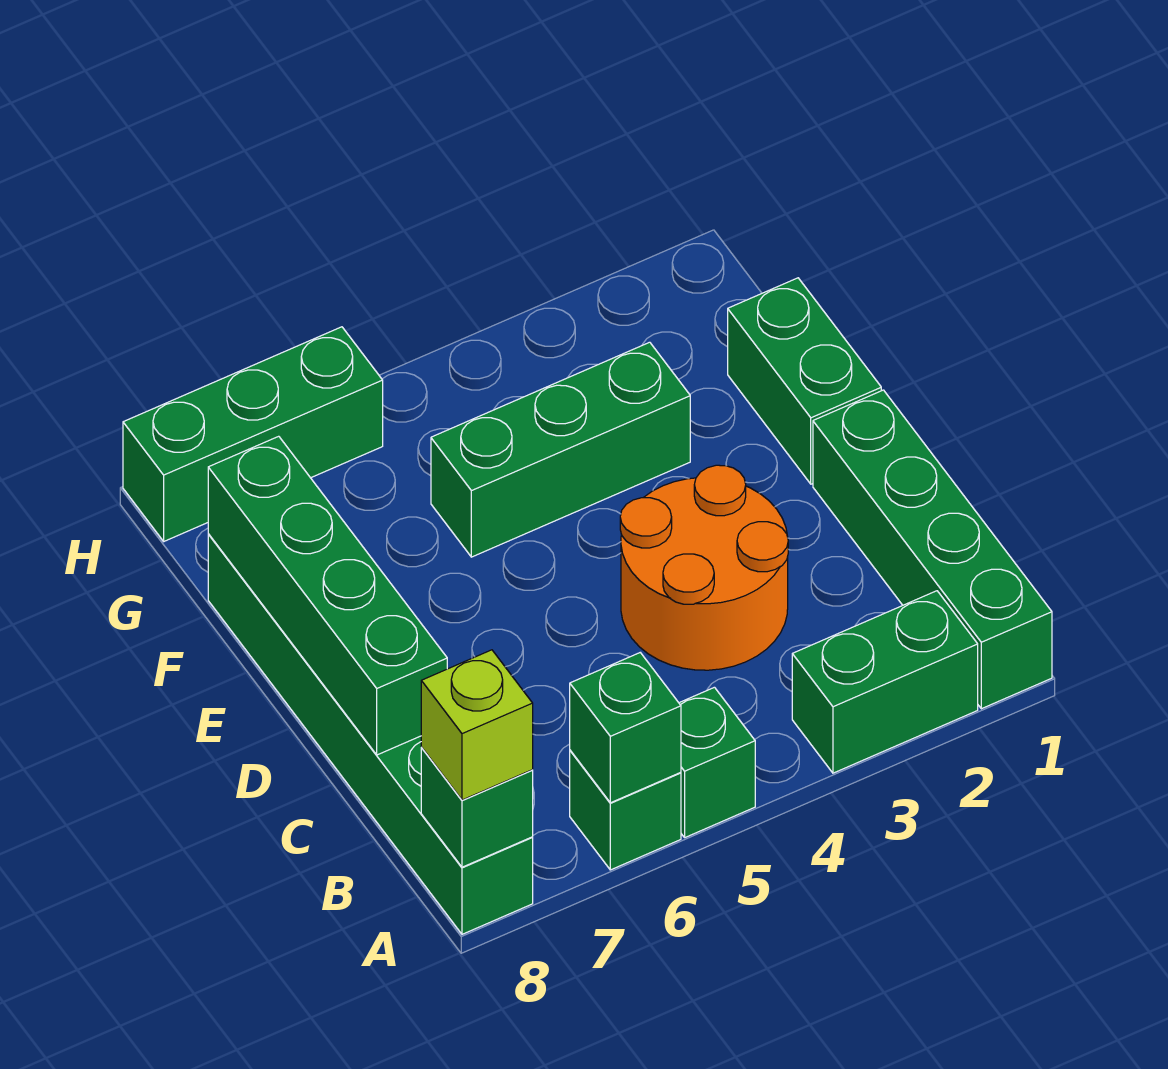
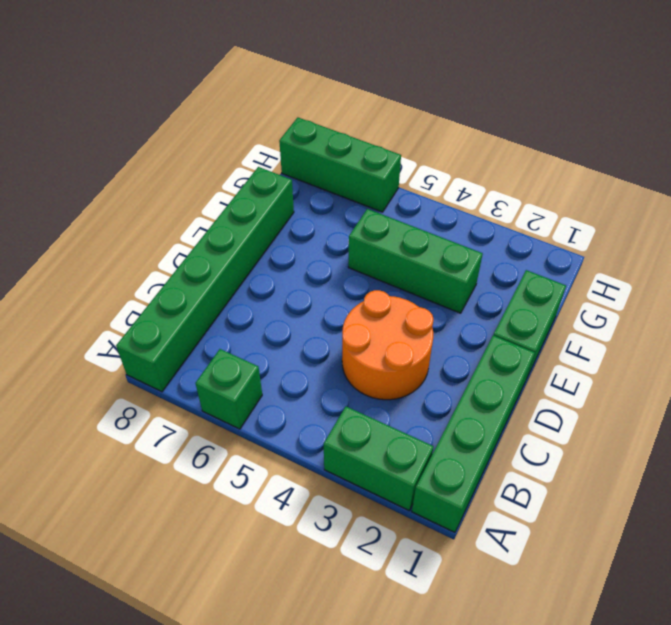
none -> green 1x1 brick [679,687,755,837]
none -> green 1x1 brick [570,653,681,803]
none -> green 1x1 brick [421,748,533,867]

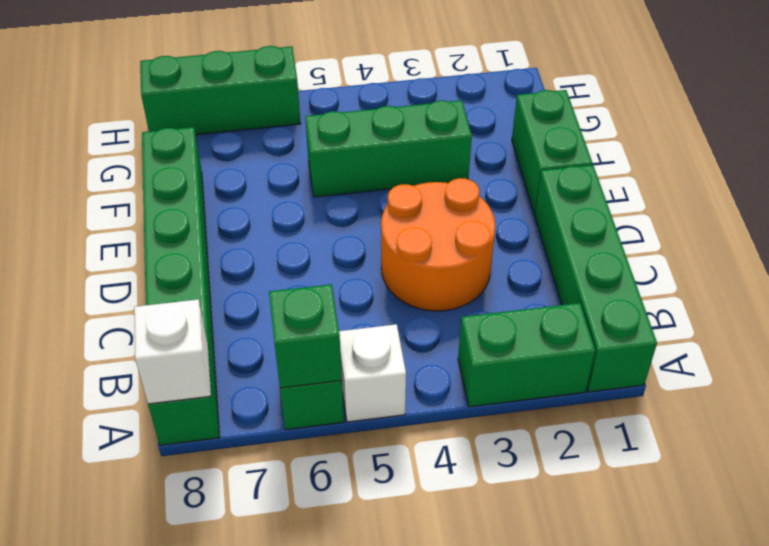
white 1x1 brick [339,324,406,422] -> green 1x1 brick [679,687,755,837]
white 1x1 brick [134,299,211,404] -> green 1x1 brick [421,748,533,867]
none -> green 1x4 brick [208,436,447,755]
none -> lime 1x1 brick [421,650,533,800]

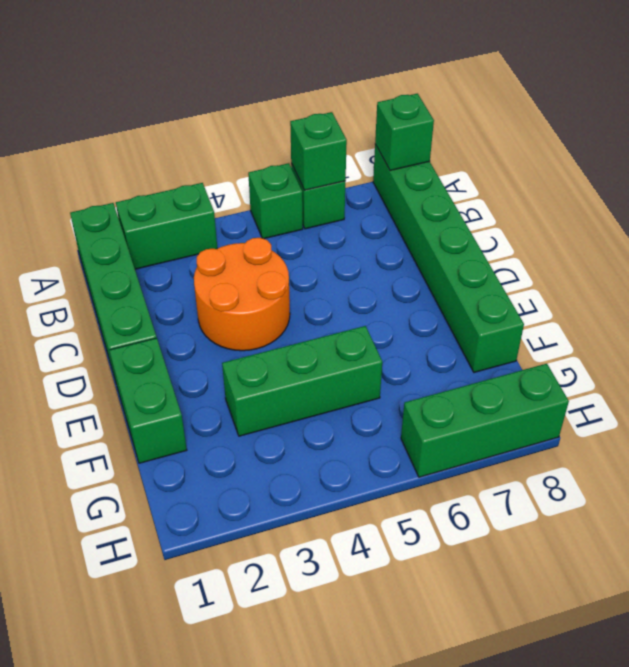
none -> green 1x4 brick [208,436,447,755]
none -> lime 1x1 brick [421,650,533,800]

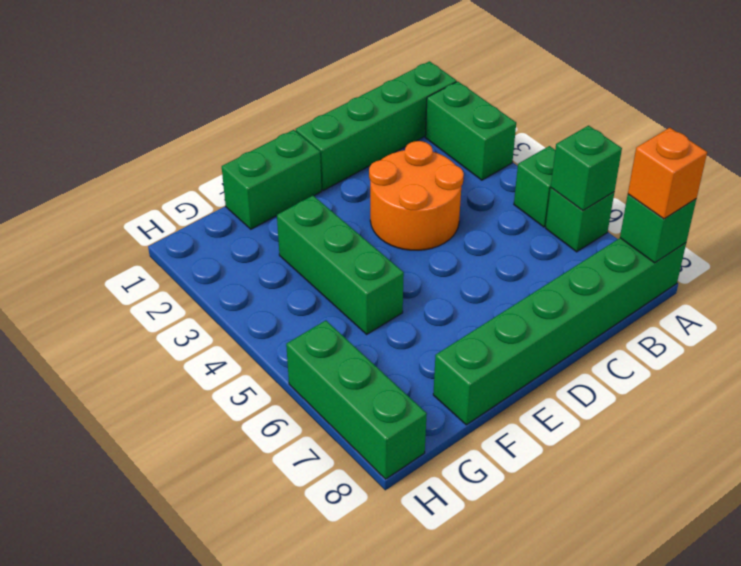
orange 1x1 brick [628,128,707,219] -> lime 1x1 brick [421,650,533,800]
none -> green 1x4 brick [208,436,447,755]

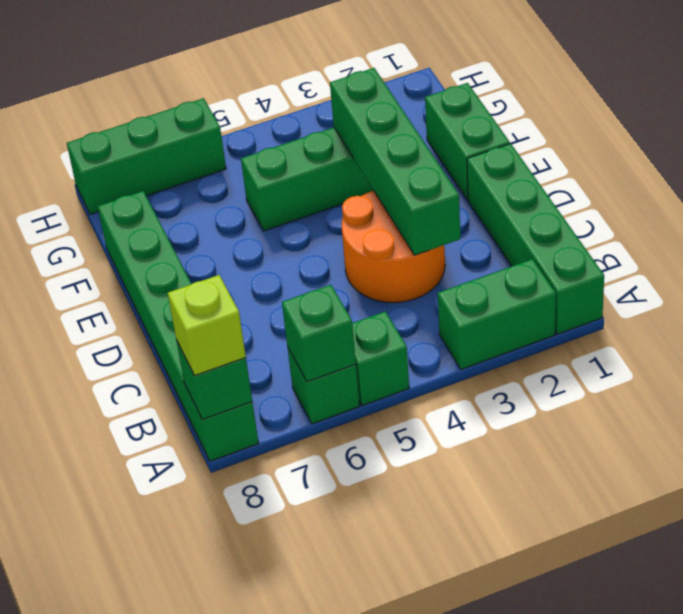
green 1x4 brick [330,68,460,255] -> green 1x4 brick moved to [208,436,447,755]

